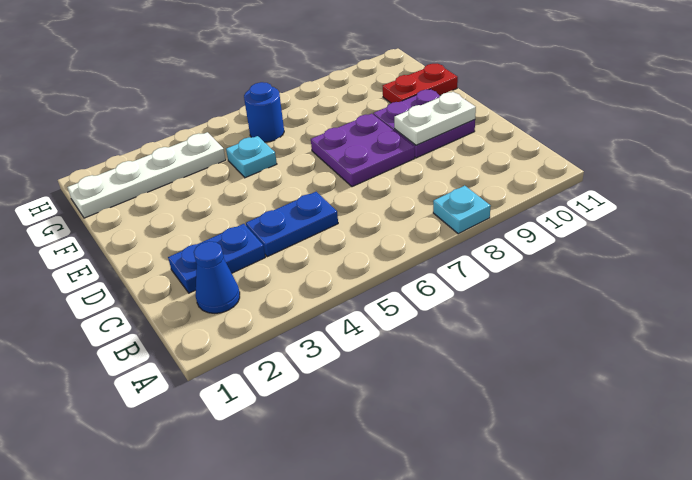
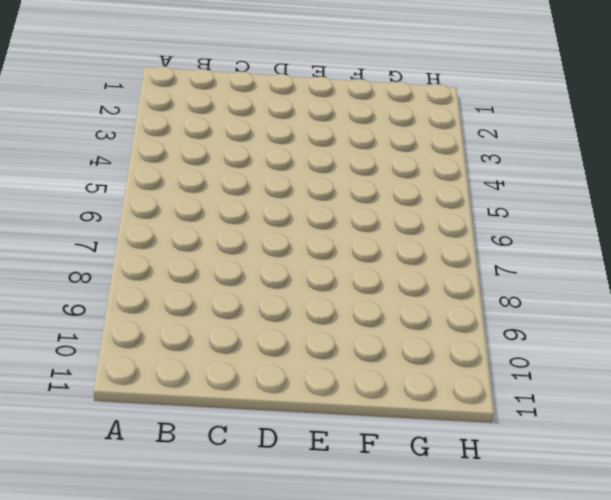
none -> cyan 1x1 plate [433,186,490,234]
none -> blue 1x1 cone [194,241,240,313]

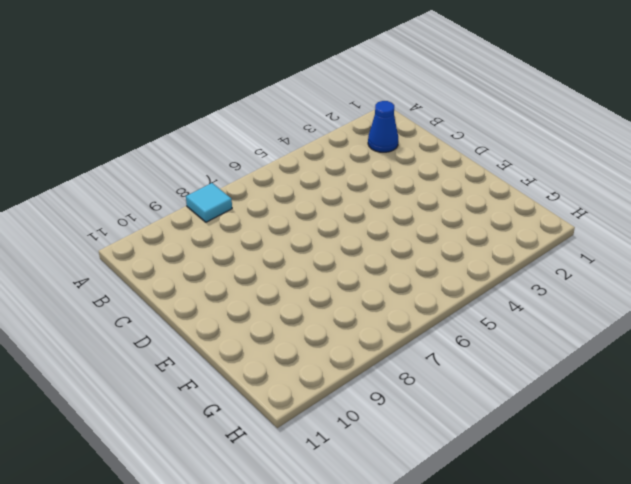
cyan 1x1 tile [186,183,232,222] -> cyan 1x1 plate [433,186,490,234]
none -> blue 1x2 plate [168,224,265,293]
none -> blue 1x2 plate [246,192,338,257]

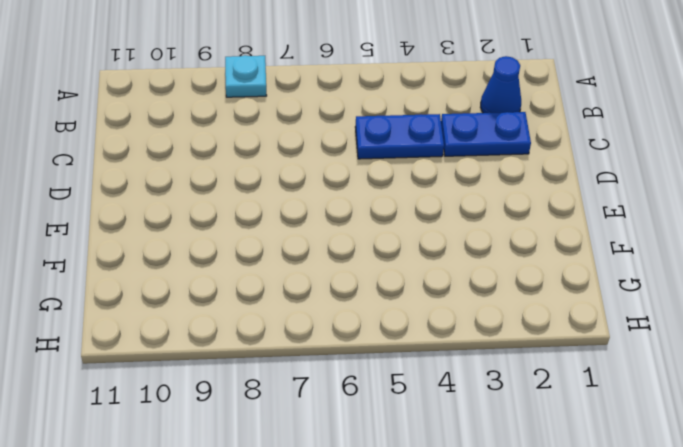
none -> purple 2x2 plate [311,114,415,187]
none -> purple 2x2 plate [373,89,475,158]

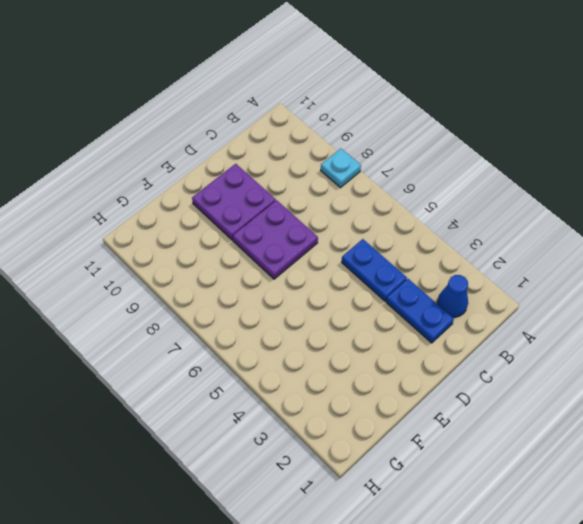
none -> cyan 1x1 plate [226,136,277,178]
none -> red 1x2 plate [383,64,458,103]

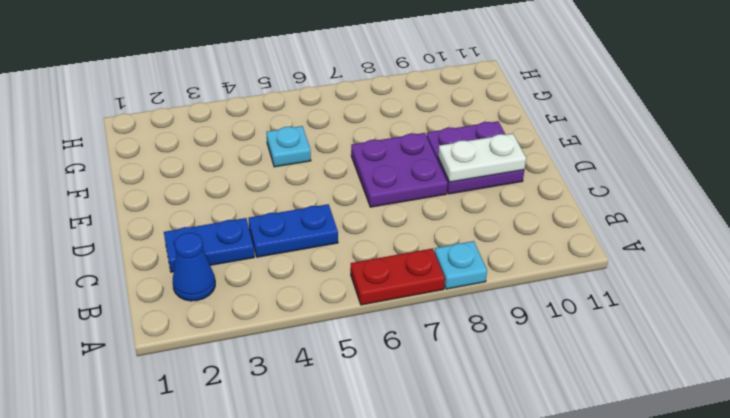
red 1x2 plate [351,248,445,305] -> red 1x2 plate moved to [383,64,458,103]
none -> white 1x4 plate [67,132,226,218]
none -> blue 1x1 round brick [244,82,284,142]

